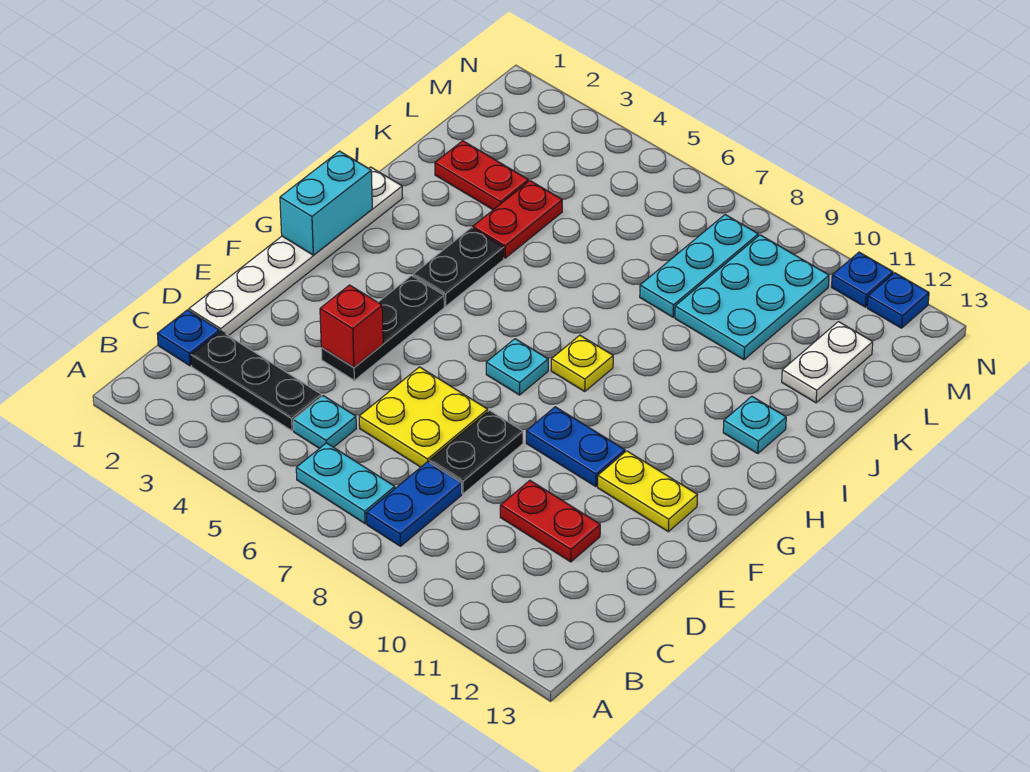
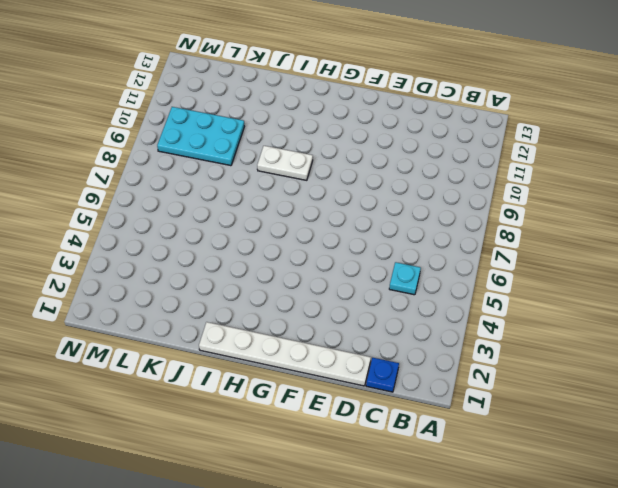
white 1x2 plate [257,146,313,180] -> white 1x2 plate moved to [782,322,873,403]
none -> cyan 1x2 plate [296,443,395,524]
none -> blue 1x2 plate [367,462,462,546]
none -> black 1x3 plate [191,331,322,431]

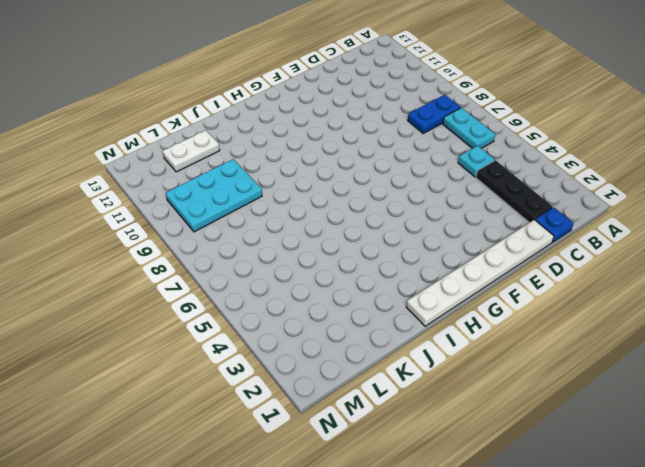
none -> yellow 2x2 plate [359,367,488,467]
none -> black 1x2 plate [429,410,523,494]
none -> red 1x2 plate [500,480,600,562]

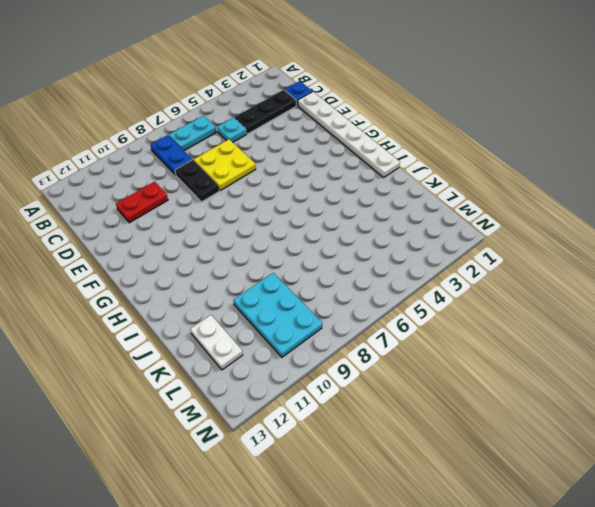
none -> black 1x3 plate [321,276,444,380]
none -> blue 1x2 plate [526,407,625,487]
none -> yellow 1x2 plate [598,451,697,532]

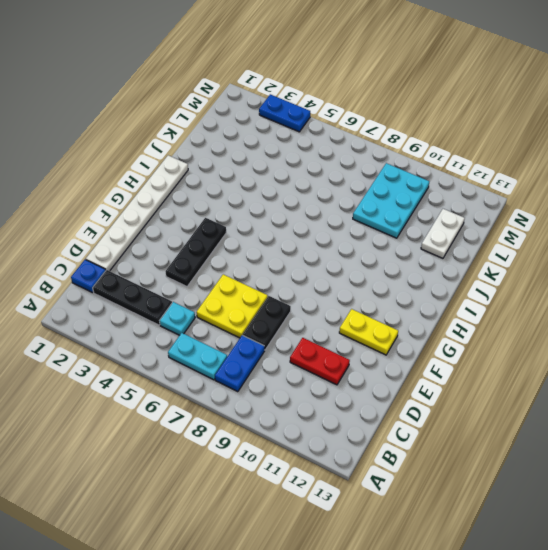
blue 1x2 plate [259,94,310,132] -> blue 1x2 plate moved to [526,407,625,487]
none -> cyan 1x1 plate [486,339,548,395]
none -> black 1x2 plate [413,228,504,306]
none -> yellow 1x1 plate [551,335,613,391]

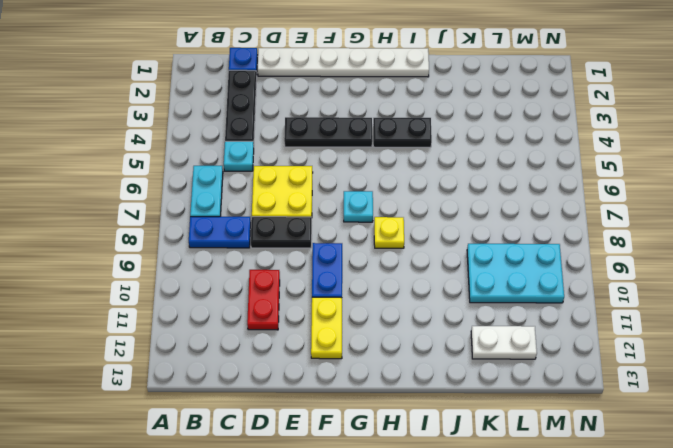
none -> cyan 1x1 plate [723,396,786,454]
none -> red 1x2 plate [473,181,562,258]
none -> red 1x2 plate [435,141,528,210]

